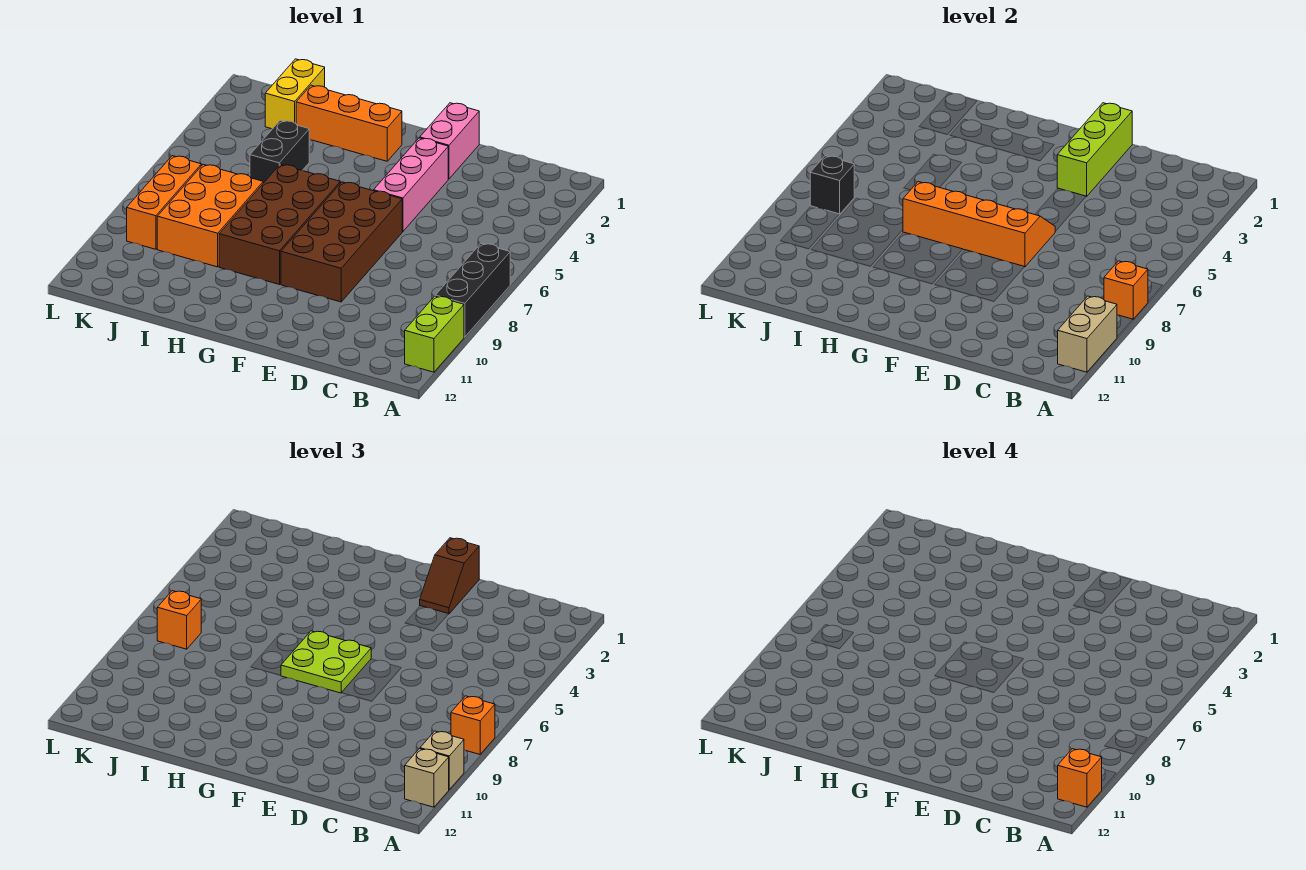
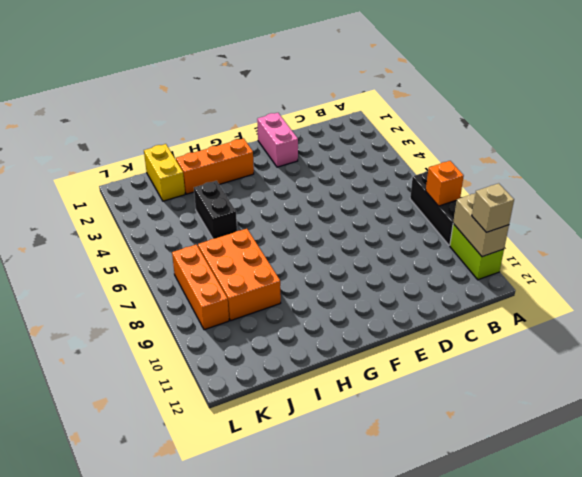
none -> pink 1x3 brick [374,138,448,232]
none -> brown 2x4 brick [281,182,402,302]
none -> brown 2x4 brick [219,164,340,285]

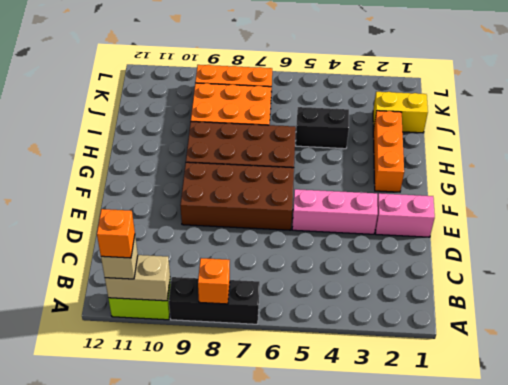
none -> lime 1x3 brick [1057,103,1132,197]
none -> orange 2x4 slope [903,182,1055,267]
none -> black 1x1 brick [810,156,854,214]

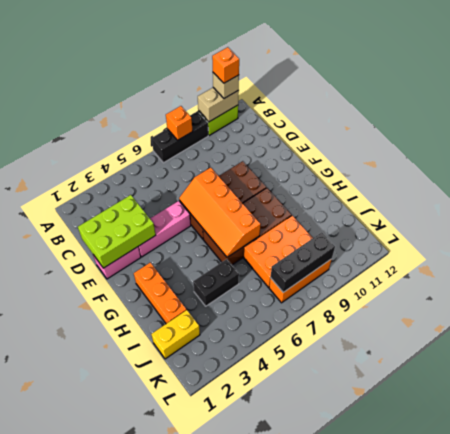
lime 2x3 brick [78,195,156,268] -> lime 1x3 brick [1057,103,1132,197]
black 1x3 brick [270,232,335,292] -> black 1x1 brick [810,156,854,214]
none -> orange 1x1 brick [451,696,495,754]
none -> tan 1x1 brick [420,731,464,789]
none -> brown 1x2 slope [420,538,479,614]

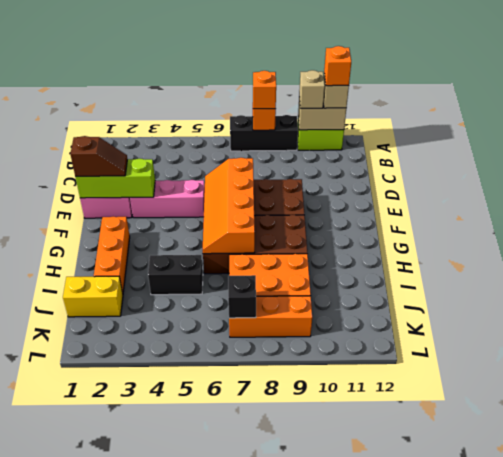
none -> lime 2x2 plate [281,631,371,693]
none -> orange 1x1 brick [157,591,201,649]

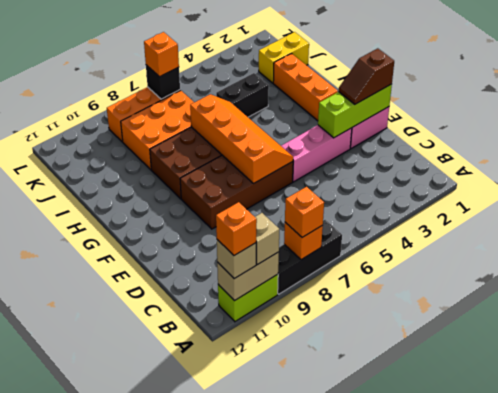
none -> lime 2x2 plate [281,631,371,693]

